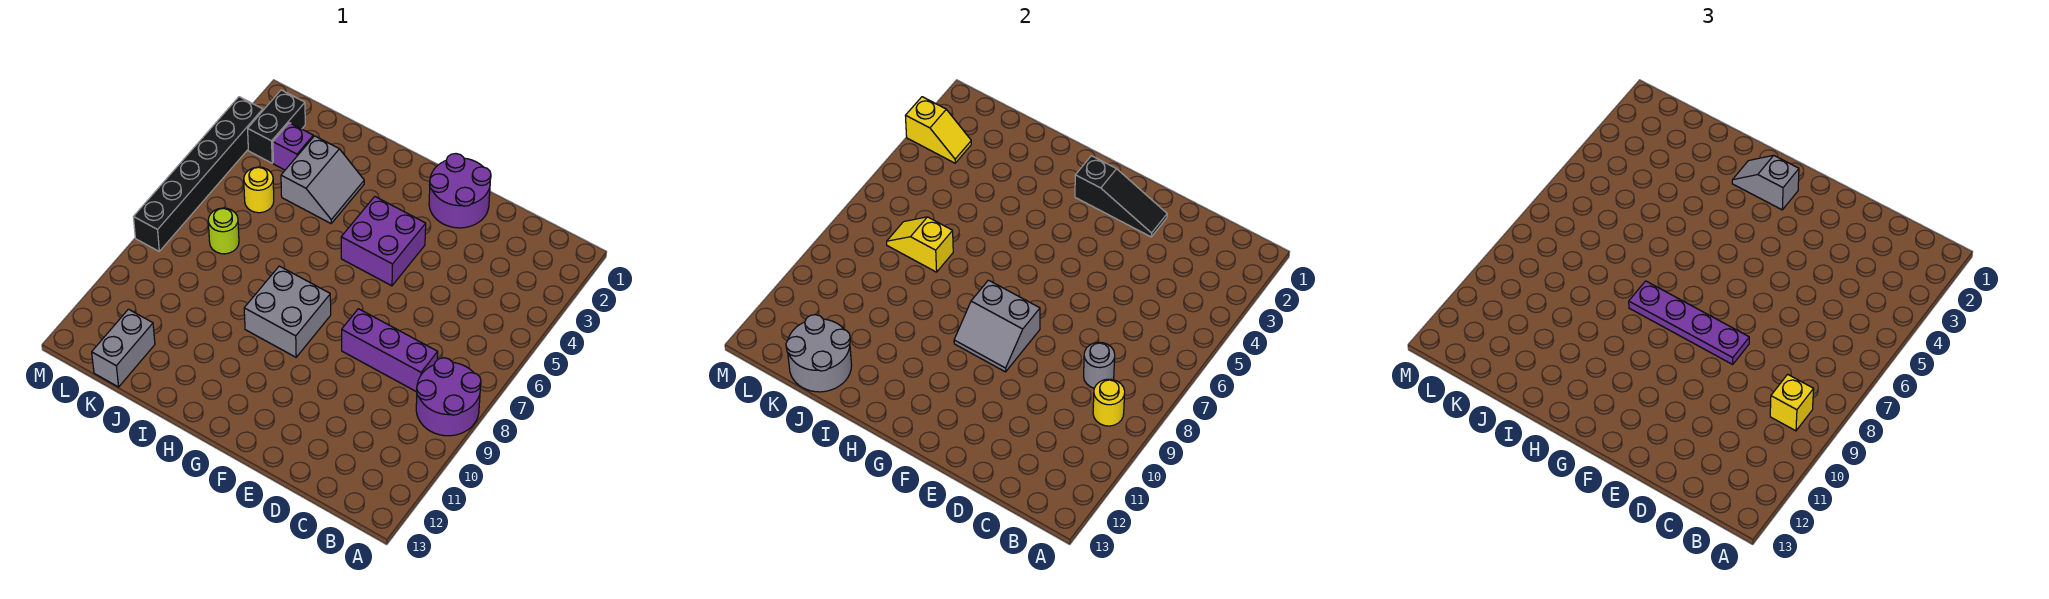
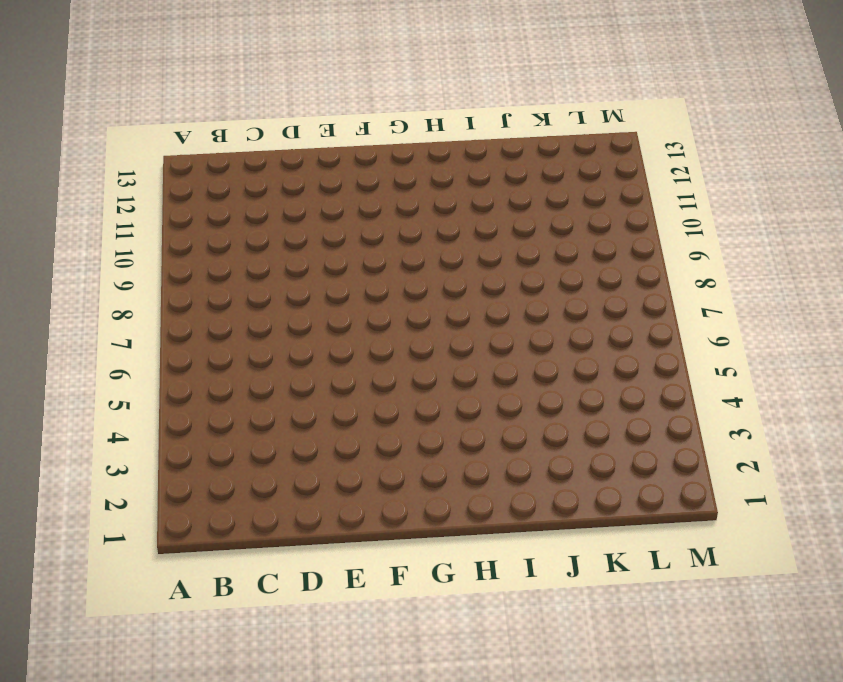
none -> purple 2x2 round brick [416,358,481,436]
none -> purple 1x3 brick [342,309,438,392]
none -> purple 2x2 round brick [429,154,491,228]

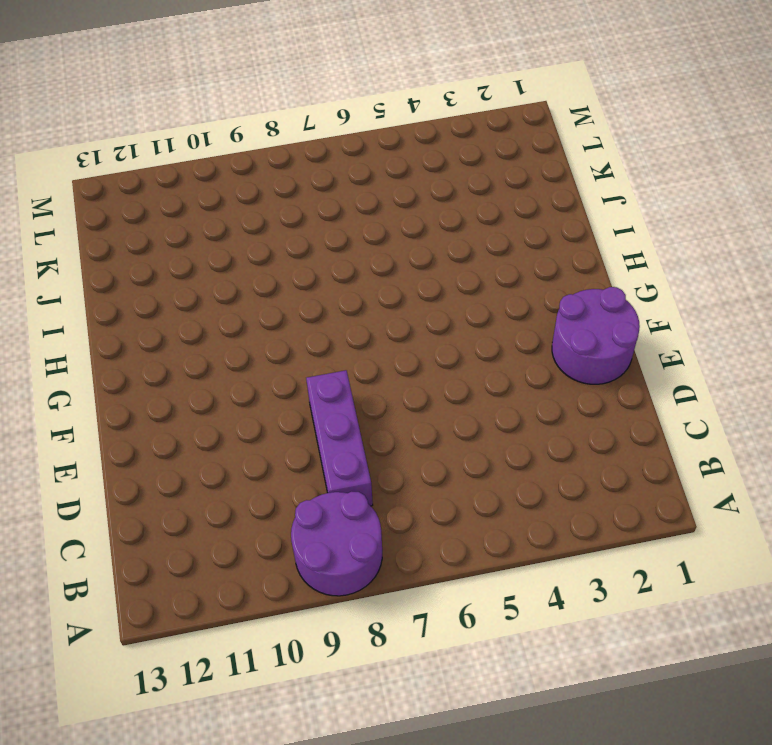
none -> purple 2x2 brick [341,197,426,286]
none -> grey 2x2 brick [244,266,331,357]
none -> grey 2x2 slope [281,136,364,223]

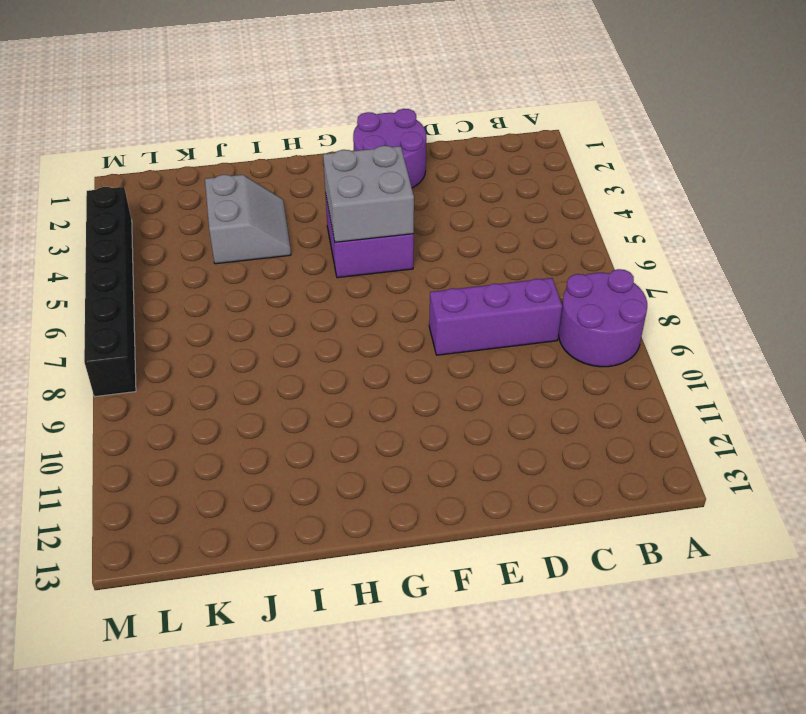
grey 2x2 brick [323,146,414,242] -> grey 2x2 brick moved to [244,266,331,357]
none -> purple 1x1 brick [273,123,313,170]
none -> yellow 1x1 round brick [244,167,274,213]
none -> lime 1x1 round brick [208,208,239,254]

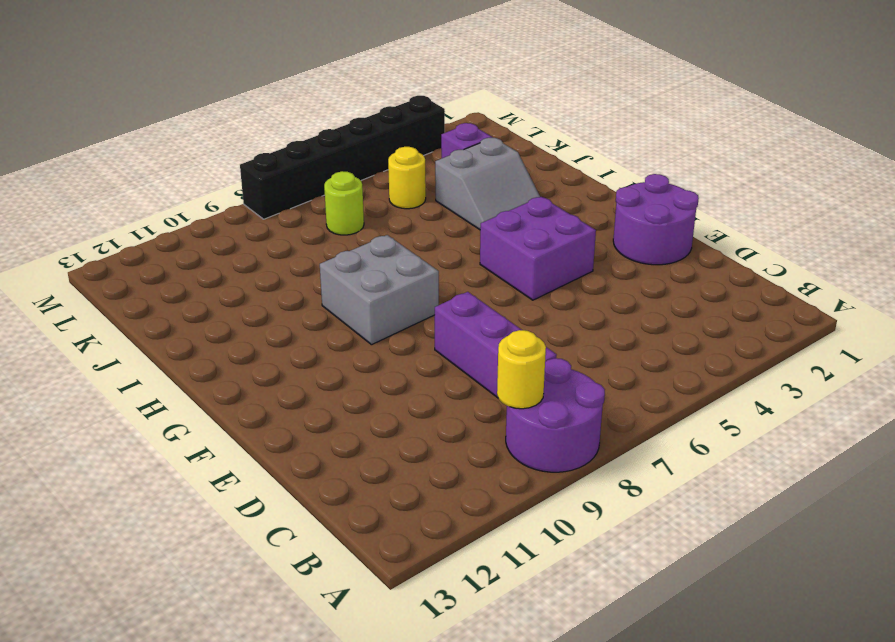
none -> grey 1x2 brick [92,309,155,387]
none -> black 1x2 brick [248,90,305,163]
none -> grey 1x1 round brick [1084,342,1115,388]

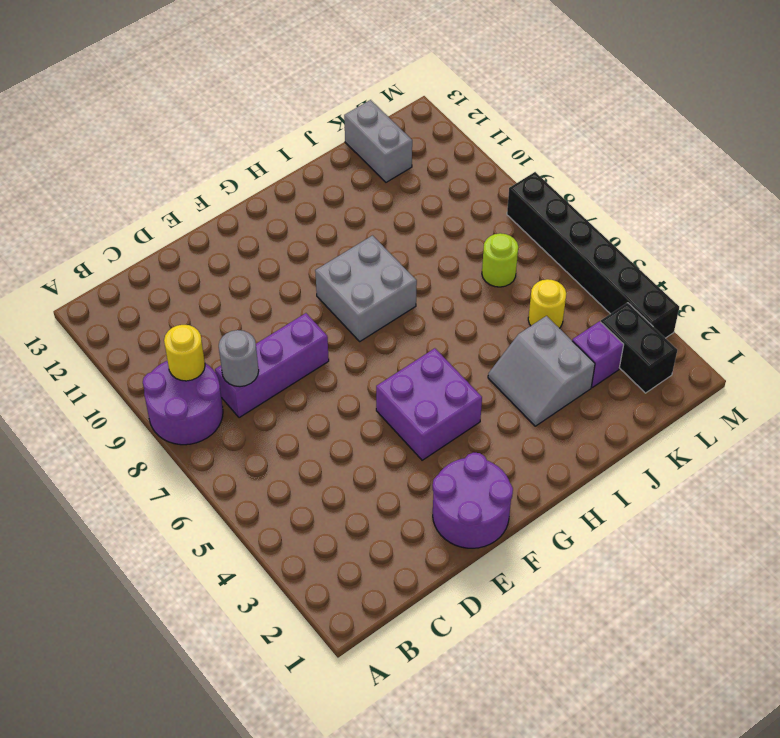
none -> black 1x3 slope [1075,156,1167,237]
none -> grey 2x2 slope [954,280,1040,372]
none -> yellow 1x2 slope [887,217,953,272]

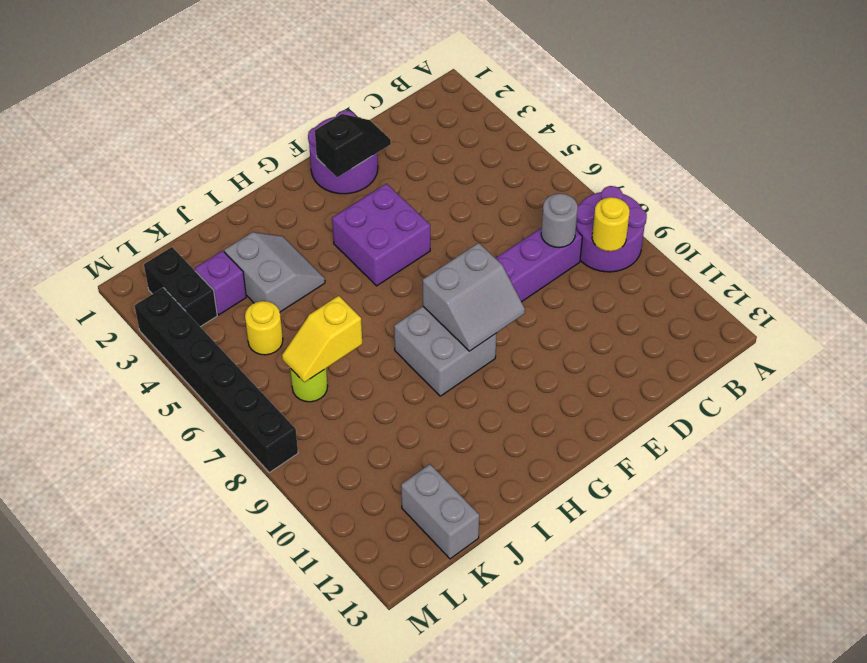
black 1x2 slope [315,114,391,177] -> black 1x3 slope [1075,156,1167,237]
none -> grey 2x2 round brick [786,315,852,392]
none -> yellow 1x2 slope [905,97,971,163]
none -> yellow 1x1 brick [1770,374,1814,431]

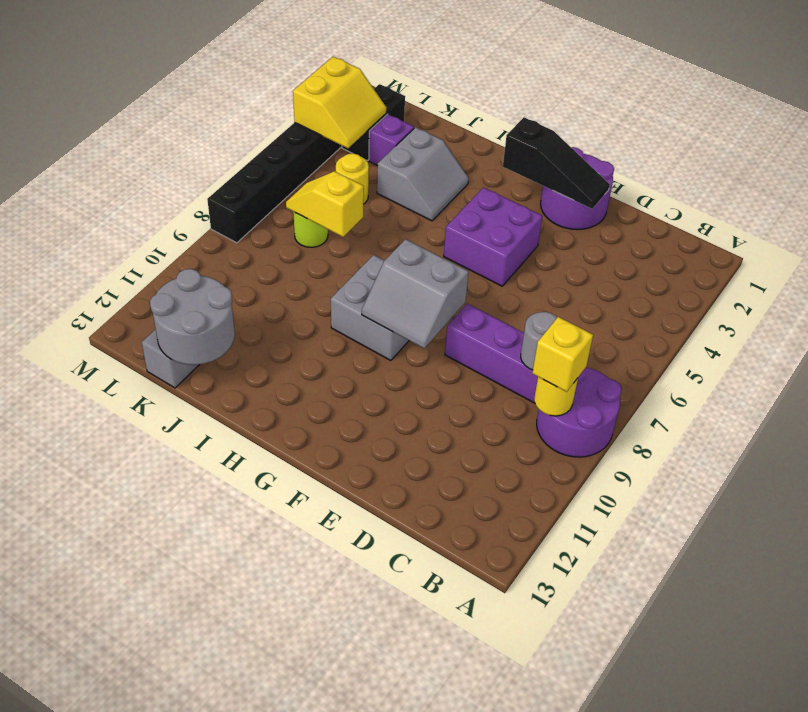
yellow 2x2 slope [293,57,386,148] -> yellow 1x2 slope [905,97,971,163]
none -> purple 1x4 plate [1629,281,1749,364]
none -> grey 1x2 slope [1732,155,1799,210]

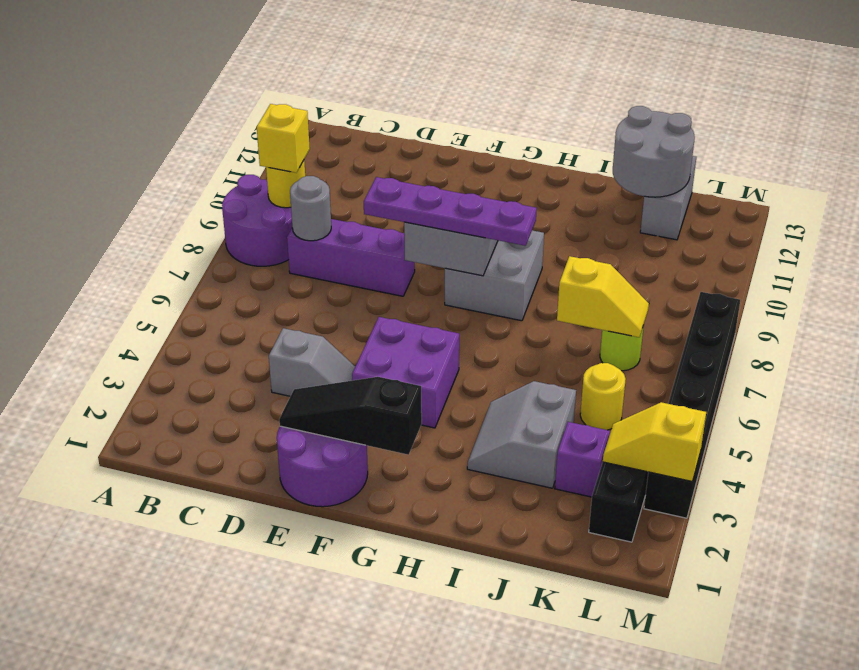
grey 1x2 slope [269,328,355,396] -> grey 1x2 slope moved to [1732,155,1799,210]

